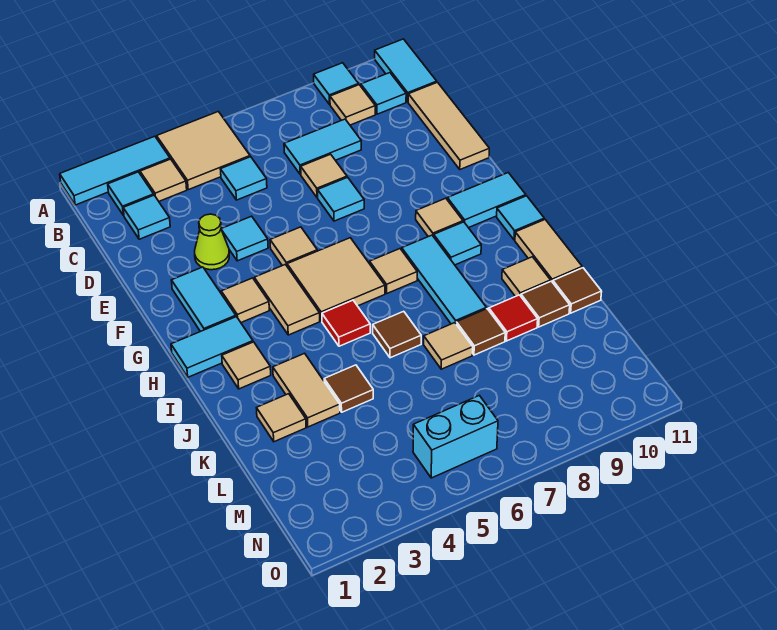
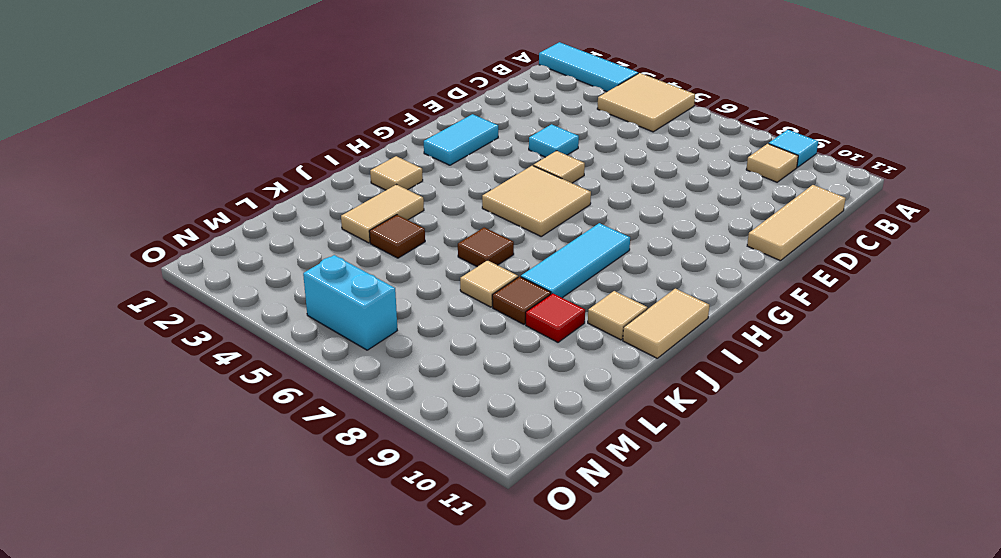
none -> cyan 1x2 tile [375,39,437,102]
none -> cyan 1x1 tile [108,172,154,216]
none -> tan 1x1 tile [140,159,187,201]
none -> cyan 1x1 tile [361,73,406,114]

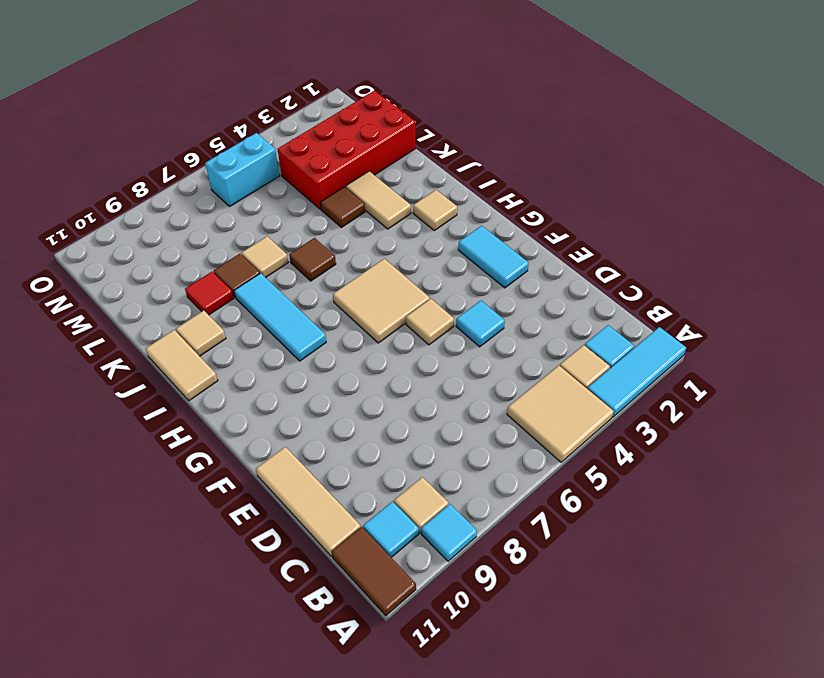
brown 1x2 tile [332,527,416,616] -> cyan 1x2 tile [375,39,437,102]
red 2x4 brick [278,91,415,209] -> none
none -> cyan 1x1 tile [123,195,170,239]
none -> cyan 1x1 tile [220,157,267,200]
none -> cyan 1x2 tile [284,119,361,174]
none -> tan 1x1 tile [301,154,347,198]

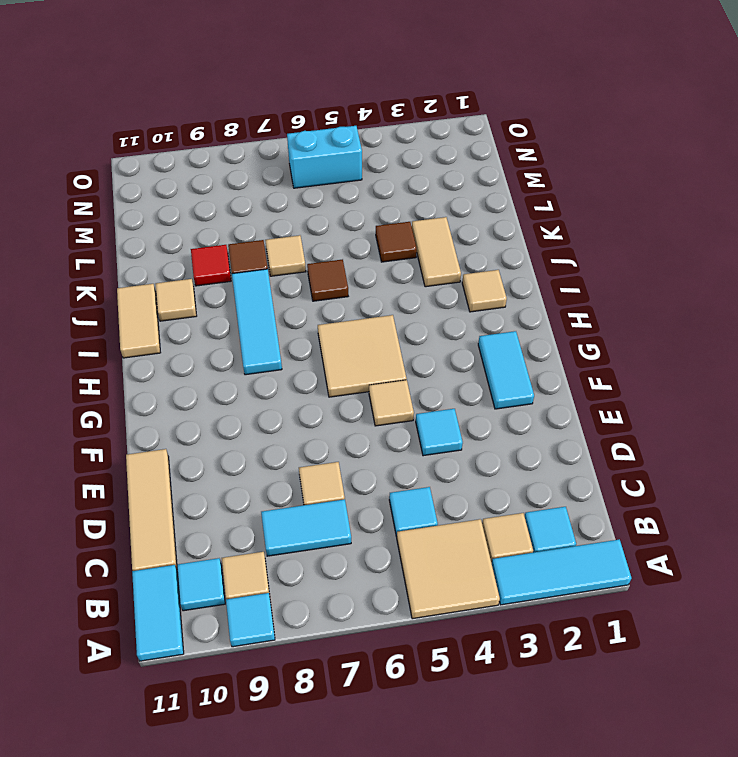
none -> cyan 1x1 tile [123,195,170,239]
none -> lime 1x1 cone [195,214,229,270]
none -> cyan 1x1 tile [318,177,364,221]
none -> tan 1x1 tile [221,278,269,322]

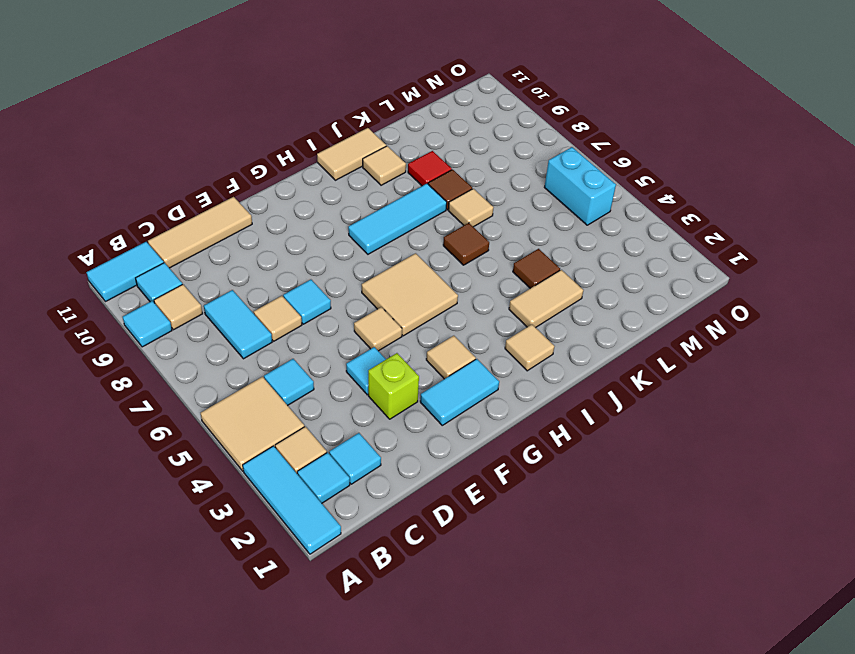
lime 1x1 brick [368,353,419,419] -> lime 1x1 cone [195,214,229,270]
none -> tan 1x2 tile [254,265,320,335]
none -> tan 1x1 tile [416,198,463,237]
none -> cyan 1x2 tile [447,173,526,228]
none -> cyan 1x2 tile [171,317,253,377]

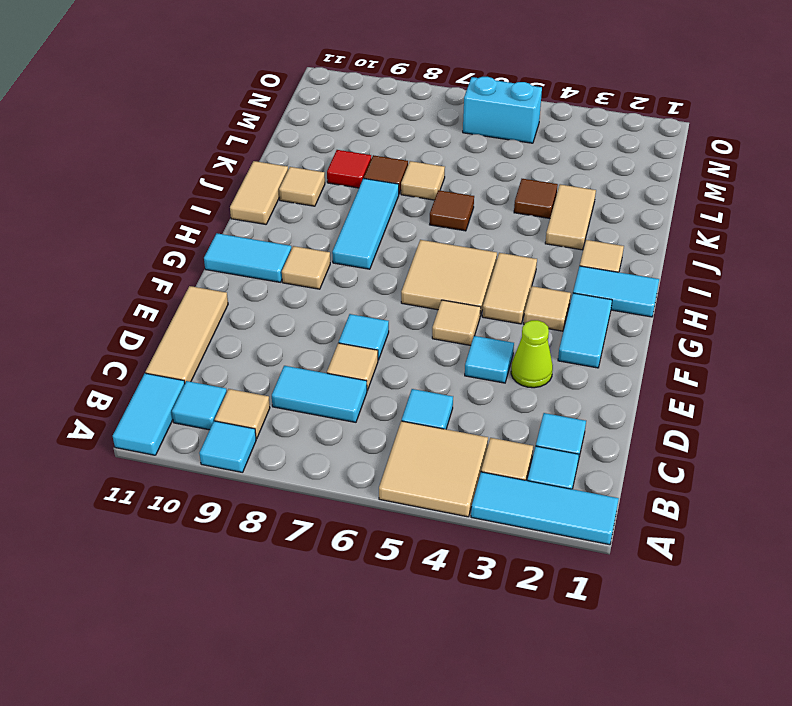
none -> tan 1x1 tile [370,249,417,293]
none -> cyan 1x1 tile [434,222,481,265]
none -> cyan 1x1 tile [497,196,544,240]
none -> red 1x1 tile [322,300,370,346]

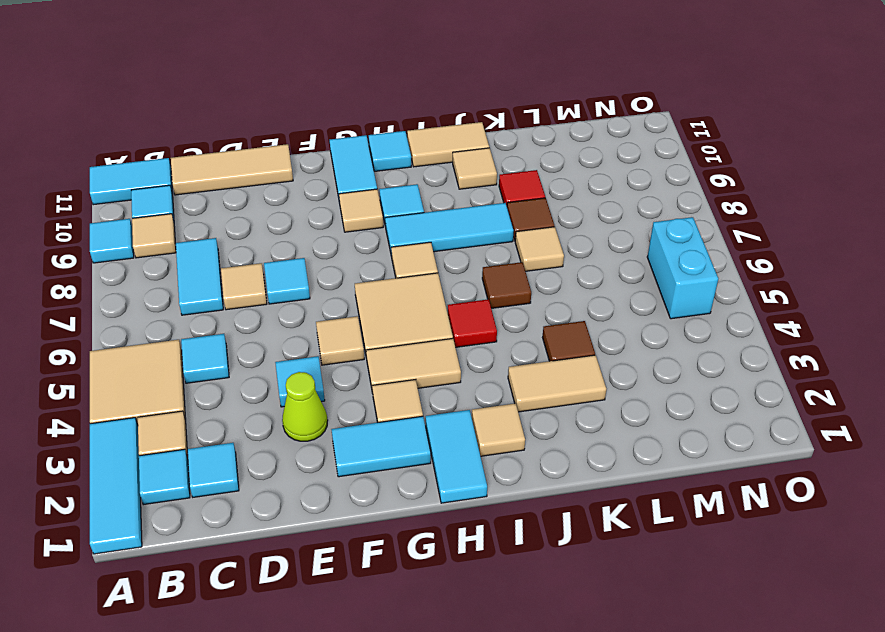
none -> tan 1x1 tile [257,394,306,442]
none -> brown 1x1 tile [521,281,570,327]
none -> brown 1x1 tile [553,268,602,313]

